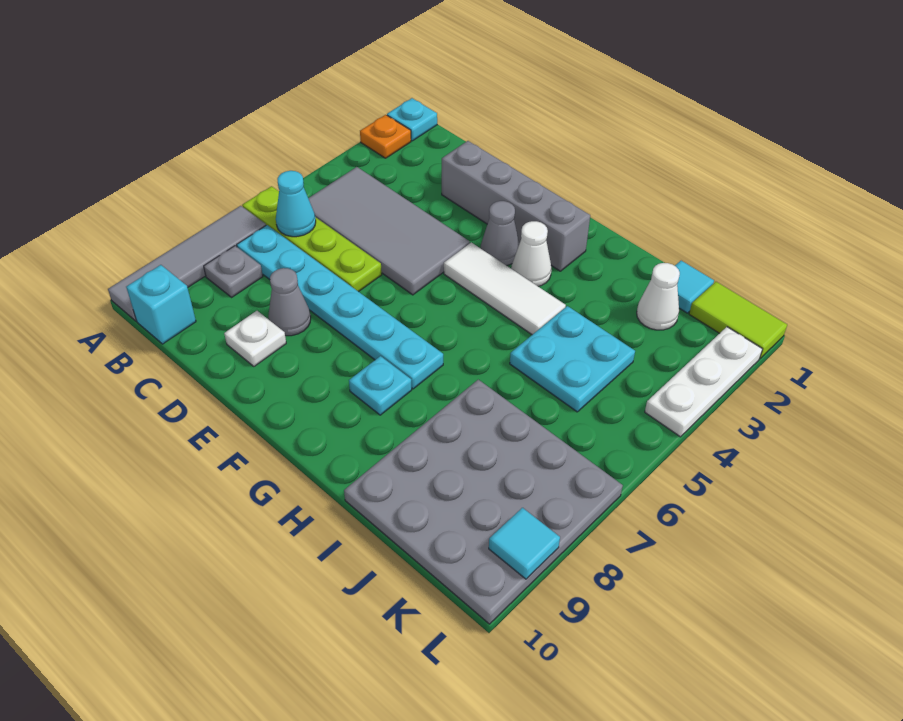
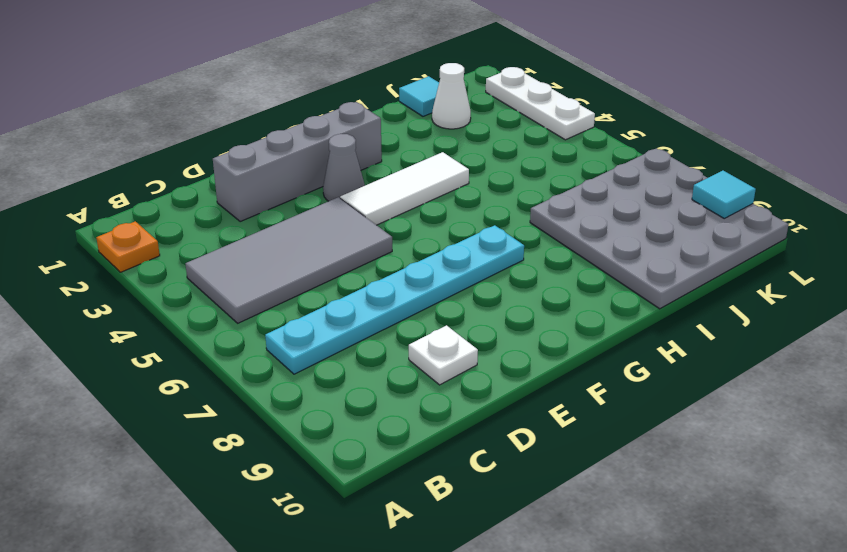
none -> cyan 1x1 plate [387,98,437,141]
none -> lime 1x4 plate [242,186,382,292]
none -> grey 1x4 tile [108,206,266,321]

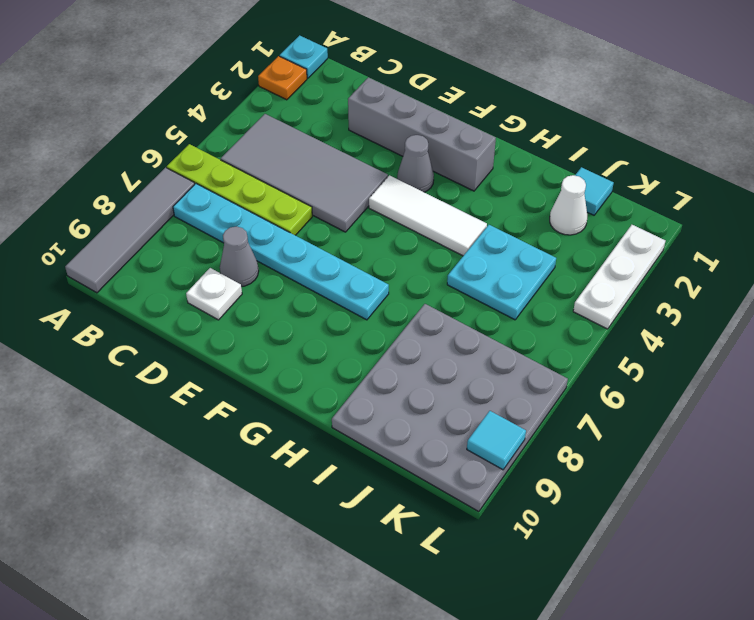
none -> grey 1x1 plate [204,246,263,297]
none -> cyan 1x1 brick [126,265,196,344]
none -> white 1x1 cone [511,221,551,286]

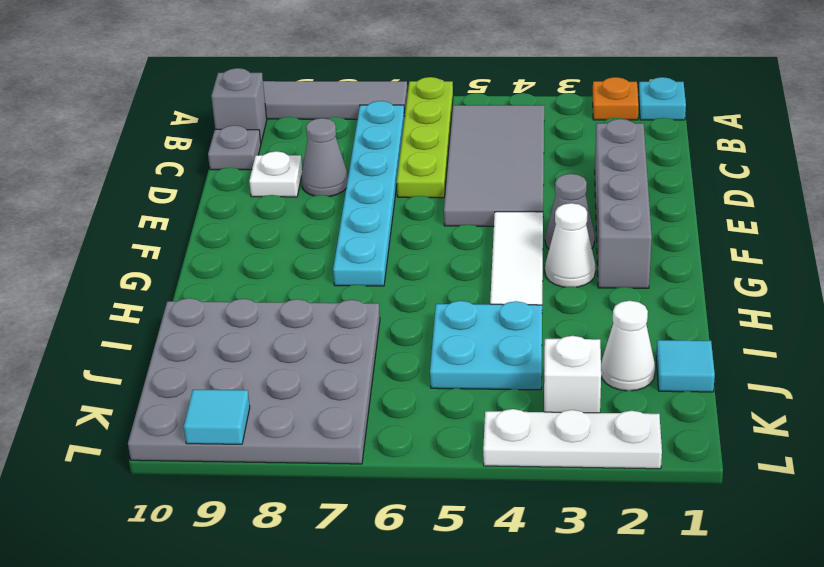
grey 1x1 brick [211,68,267,142] -> cyan 1x1 brick [126,265,196,344]
grey 1x1 plate [208,125,261,170] -> grey 1x1 plate moved to [204,246,263,297]
white 1x1 brick [544,336,601,413] -> none
none -> cyan 1x1 plate [349,356,412,415]
none -> lime 1x2 tile [689,282,787,359]
none -> cyan 1x1 cone [276,171,316,237]

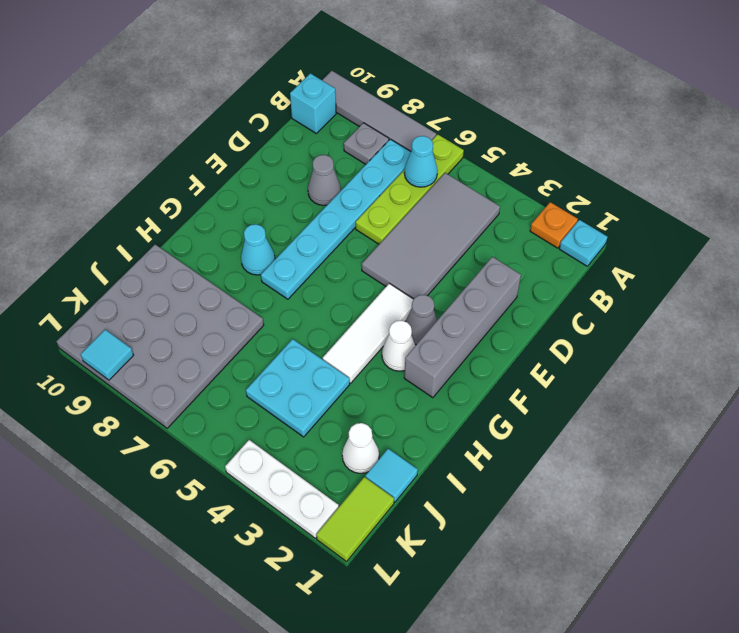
cyan 1x1 cone [241,224,275,275] -> cyan 1x1 plate [349,356,412,415]
none -> white 1x1 plate [224,311,286,366]

